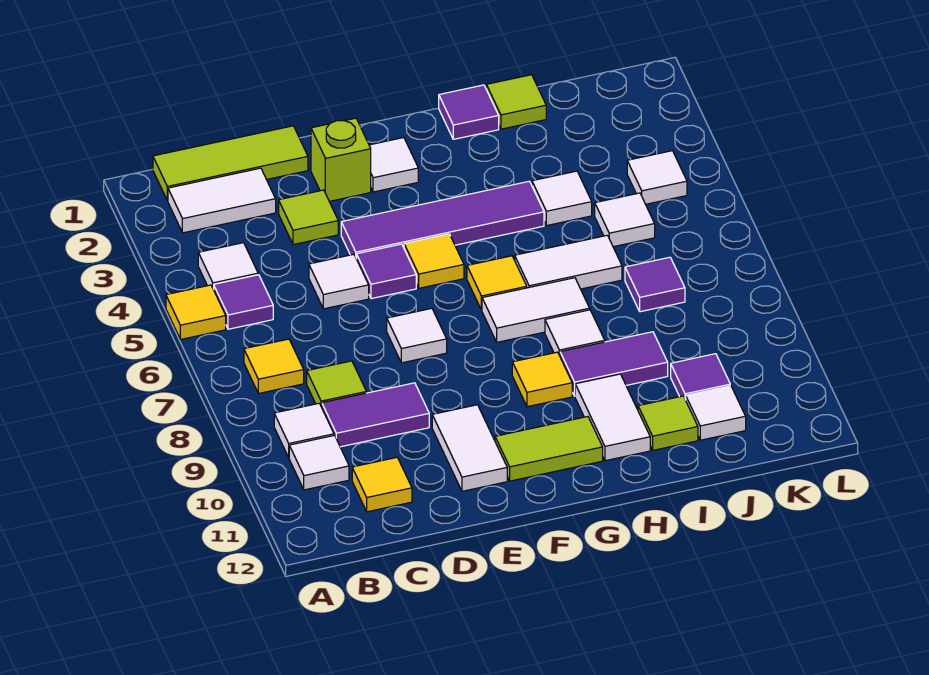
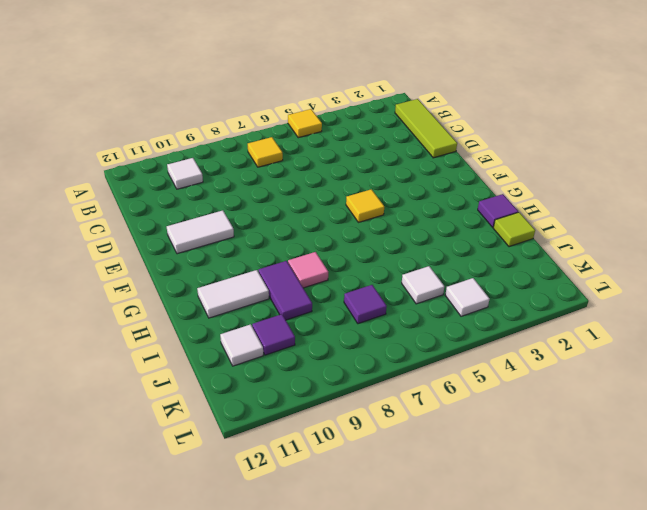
pink 1x1 tile [288,252,328,288] -> white 1x1 tile [545,310,605,356]
none -> white 1x2 tile [168,168,276,233]
none -> white 1x1 tile [198,243,258,289]
none -> purple 1x1 tile [214,275,273,329]
none -> white 1x1 tile [274,403,334,457]

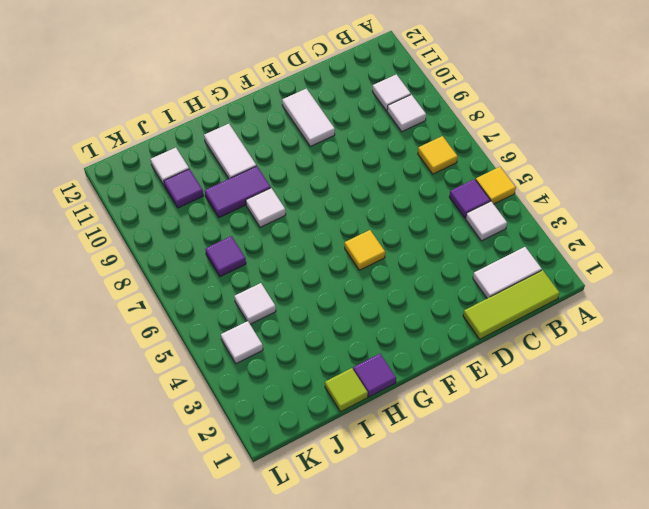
none -> lime 1x1 tile [307,361,366,407]
none -> purple 1x2 tile [322,383,429,447]
none -> yellow 1x1 tile [352,458,412,512]
none -> lime 1x1 tile [279,190,338,245]

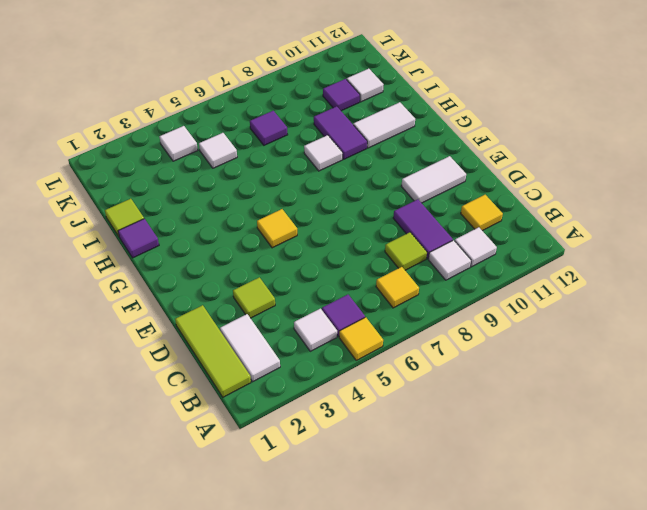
none -> white 1x1 tile [309,254,369,309]
none -> lime 1x1 brick [311,118,371,201]
none -> purple 1x4 tile [341,181,544,259]
none -> purple 1x1 tile [357,244,416,299]

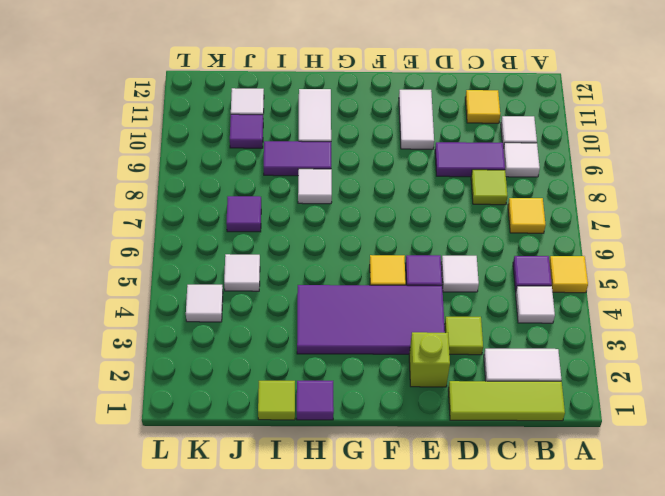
purple 2x4 tile [297,285,445,354] -> purple 1x4 tile [341,181,544,259]
none -> white 1x1 tile [387,308,447,363]
none -> white 1x1 tile [369,138,418,192]
none -> lime 1x2 tile [495,417,603,481]
none -> yellow 1x1 tile [467,256,527,310]

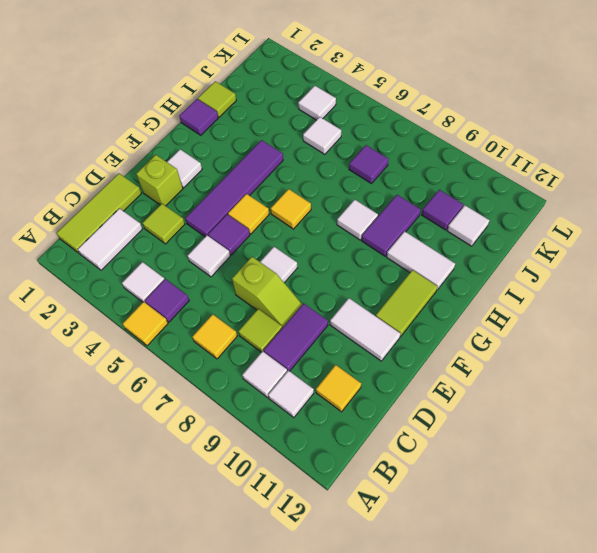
lime 1x2 slope [232,257,302,328] -> none
none -> white 1x2 tile [482,278,590,342]
none -> yellow 1x1 tile [512,352,572,407]
none -> white 1x2 tile [515,235,622,289]
none -> white 1x1 tile [532,171,592,226]

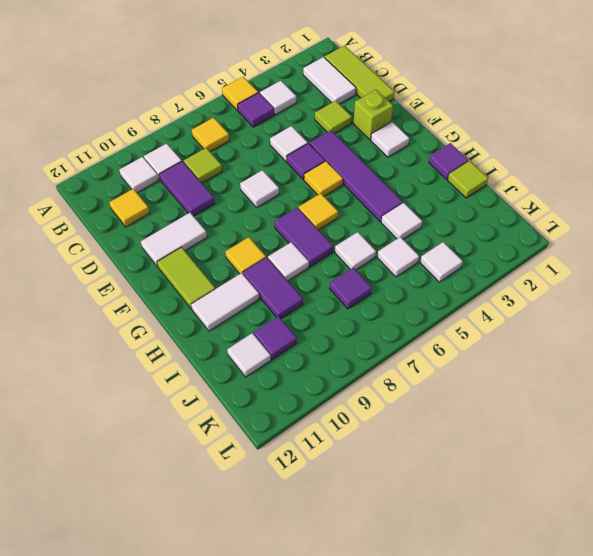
purple 1x2 tile [275,208,333,267] -> white 1x2 tile [482,278,590,342]
white 1x1 tile [335,232,376,270] -> white 1x2 tile [515,235,622,289]
none -> lime 1x1 tile [638,396,698,450]

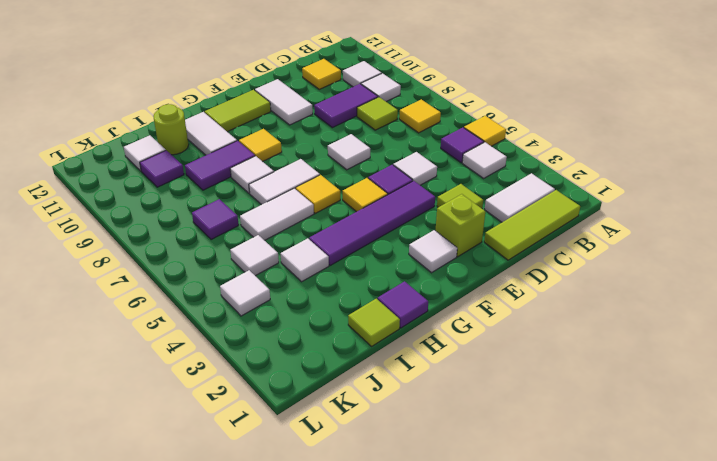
lime 1x1 round brick [153,104,189,155] -> lime 1x1 tile [638,396,698,450]

